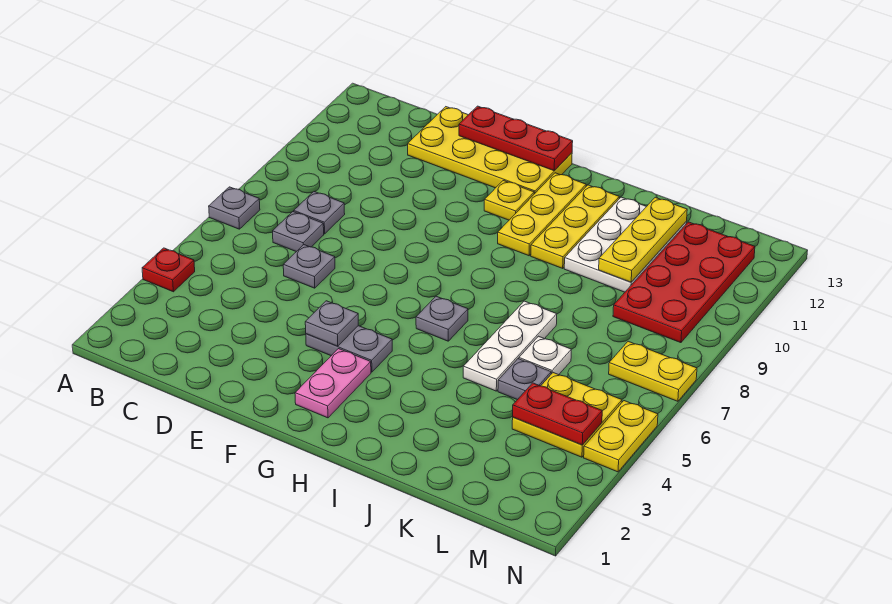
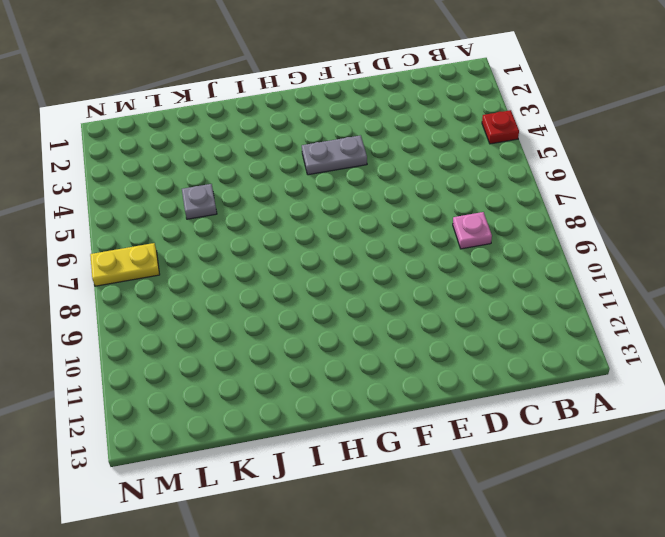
pink 1x1 plate [453,212,492,249] -> grey 1x1 plate [294,192,345,234]
none -> grey 1x1 plate [209,187,260,229]
none -> grey 1x1 plate [273,212,324,252]
none -> grey 1x1 plate [283,245,335,288]

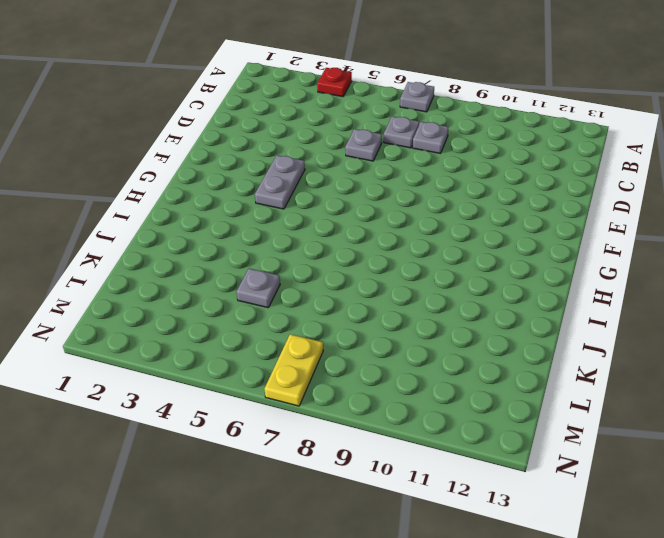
none -> yellow 2x4 plate [408,107,572,194]
none -> pink 1x2 plate [295,349,371,418]
none -> yellow 1x1 plate [484,181,534,220]

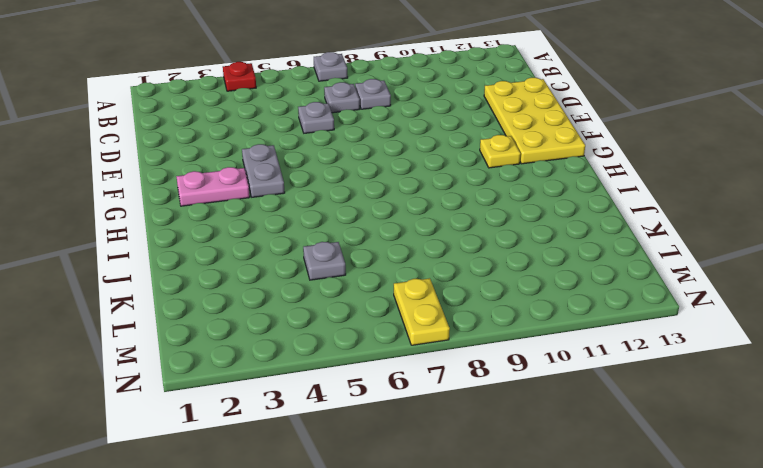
none -> grey 1x1 plate [416,296,468,341]
none -> yellow 1x3 plate [498,173,586,256]
none -> yellow 1x3 plate [531,185,619,268]

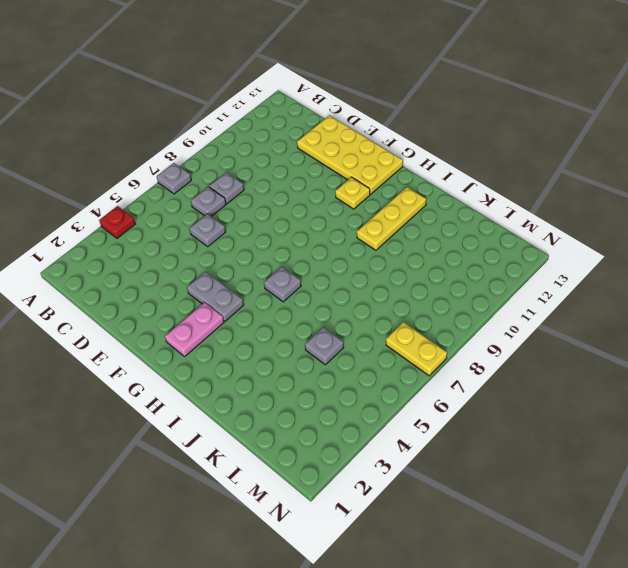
none -> yellow 1x3 plate [498,173,586,256]
none -> white 1x3 plate [463,301,557,391]
none -> white 2x3 plate [564,197,687,292]

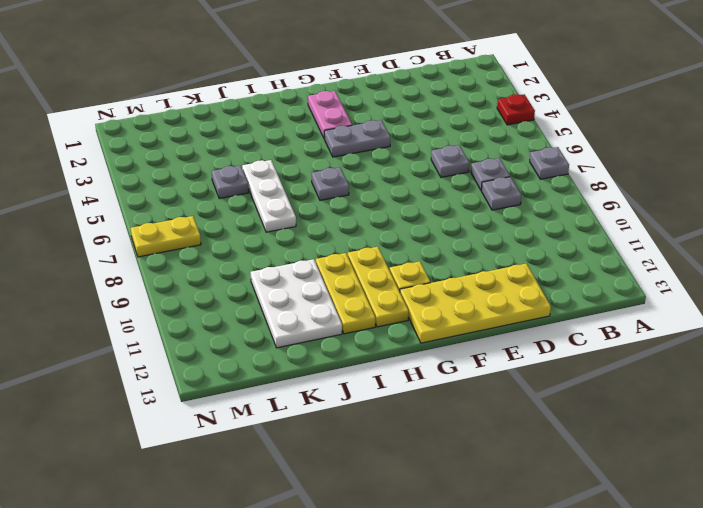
none -> white 1x1 plate [519,336,571,375]
none -> yellow 2x2 plate [512,373,622,457]
none -> red 2x4 plate [613,222,755,343]

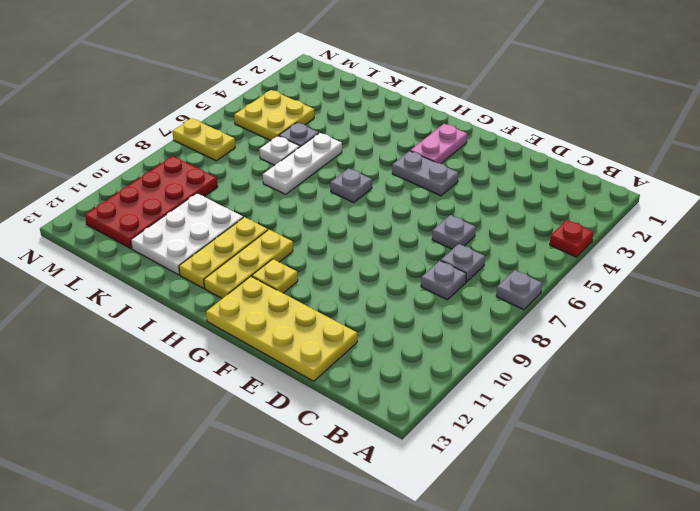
none -> yellow 1x2 plate [584,401,658,472]
none -> red 1x3 plate [459,106,573,171]
none -> grey 1x1 plate [305,301,358,346]

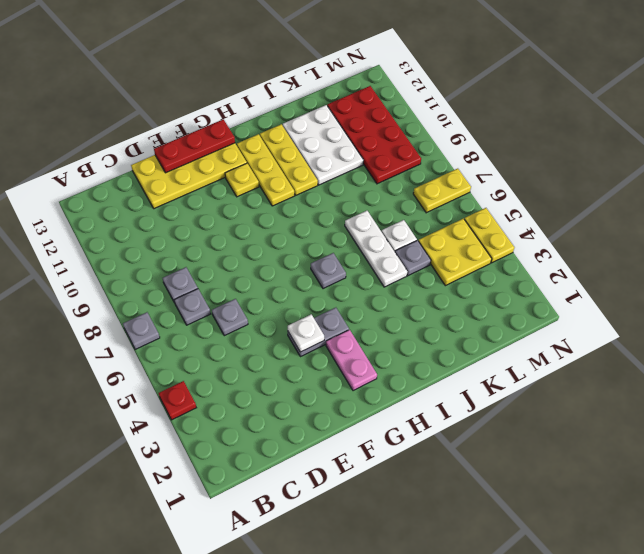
white 1x1 plate [288,314,324,352] -> grey 1x1 plate [305,301,358,346]
none -> yellow 1x3 plate [599,197,687,282]
none -> red 1x2 plate [513,383,602,445]

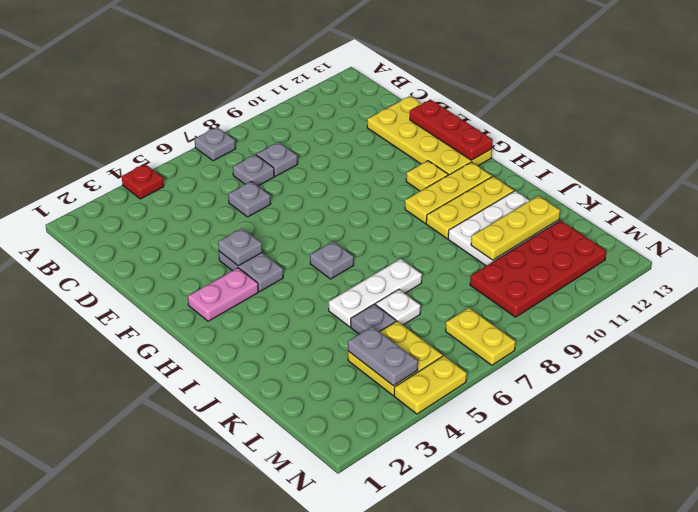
grey 1x2 plate [348,326,418,386] -> red 1x2 plate [513,383,602,445]

